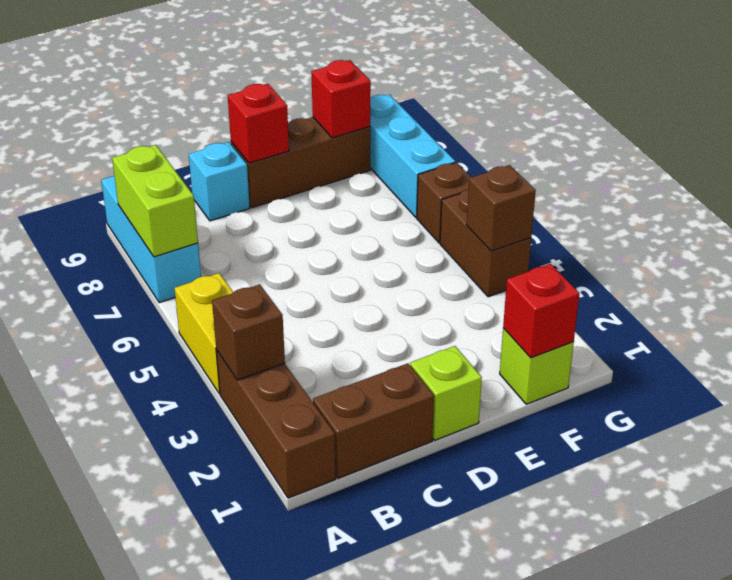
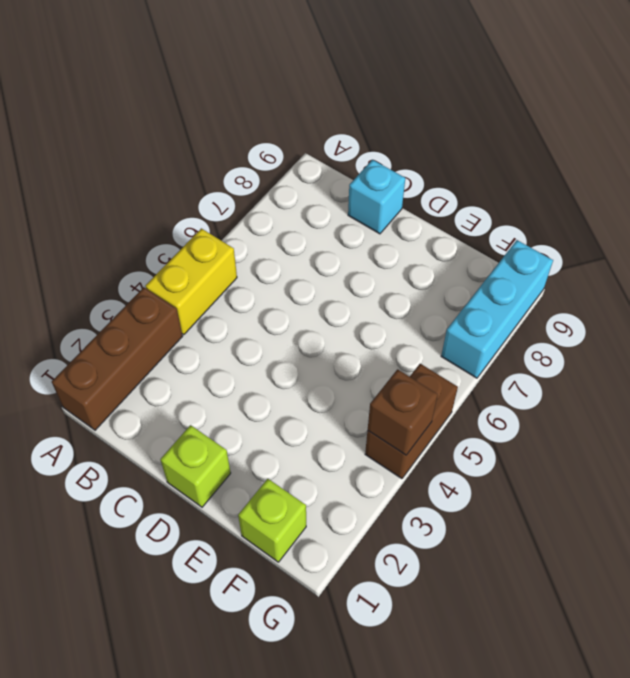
none -> cyan 1x3 brick [101,176,201,303]
none -> brown 1x2 brick [313,363,434,478]
none -> brown 1x3 brick [231,117,370,208]

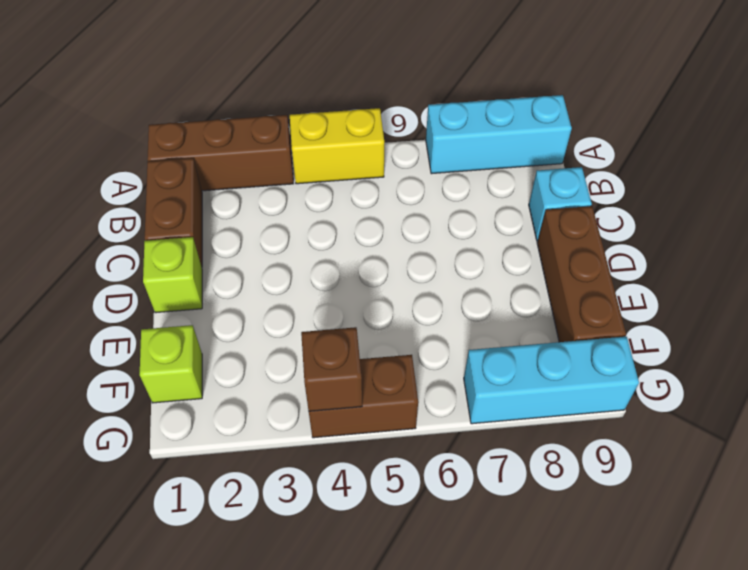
none -> brown 1x1 brick [417,162,471,243]
none -> brown 1x1 brick [212,284,285,380]
none -> lime 1x2 brick [112,145,198,257]

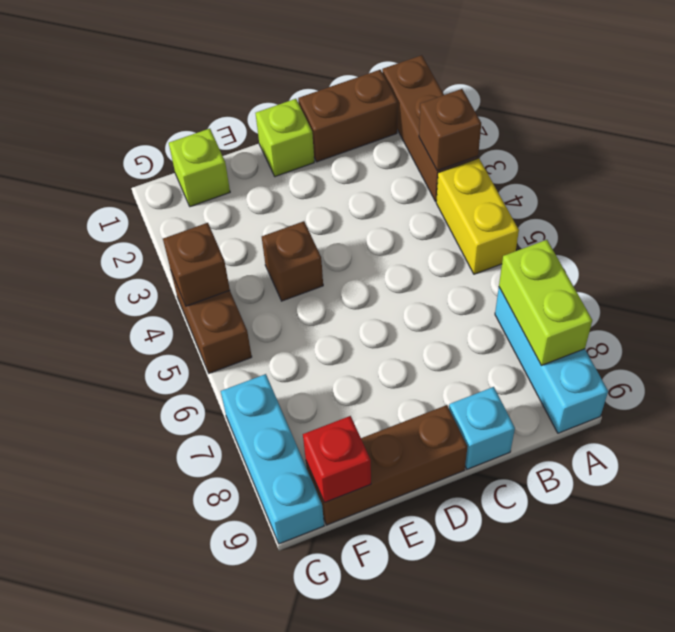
brown 1x1 brick [262,221,323,301] -> brown 1x1 brick moved to [417,162,471,243]
none -> red 1x1 brick [228,84,289,163]
none -> red 1x1 brick [503,264,580,358]

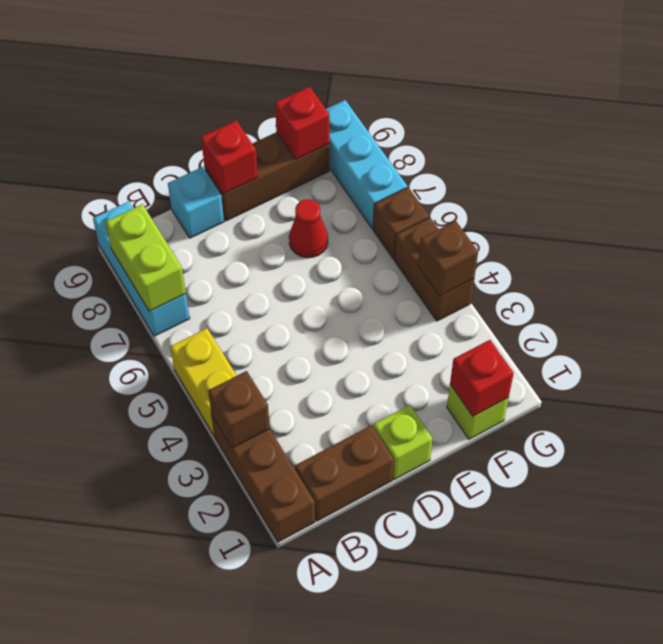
red 1x1 cone [289,199,328,258] -> none

